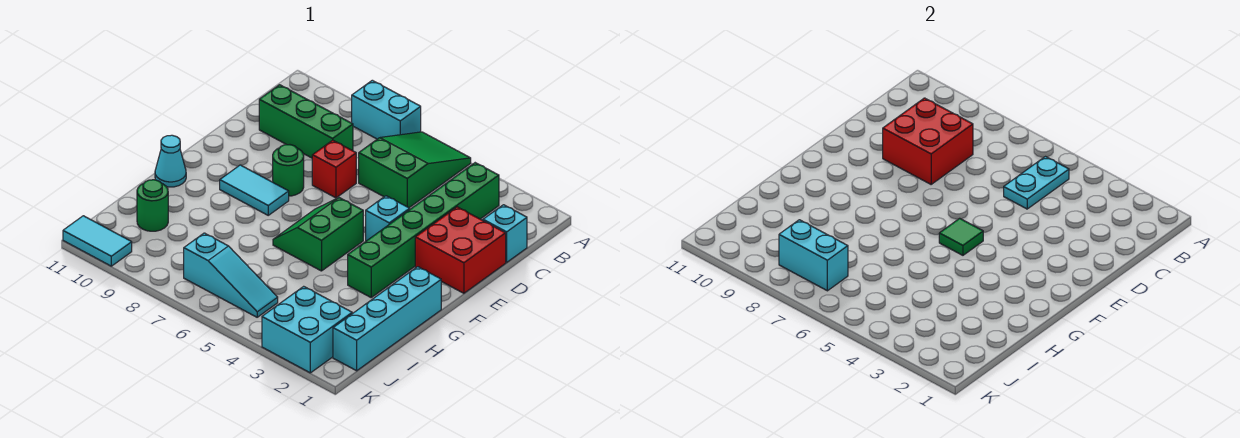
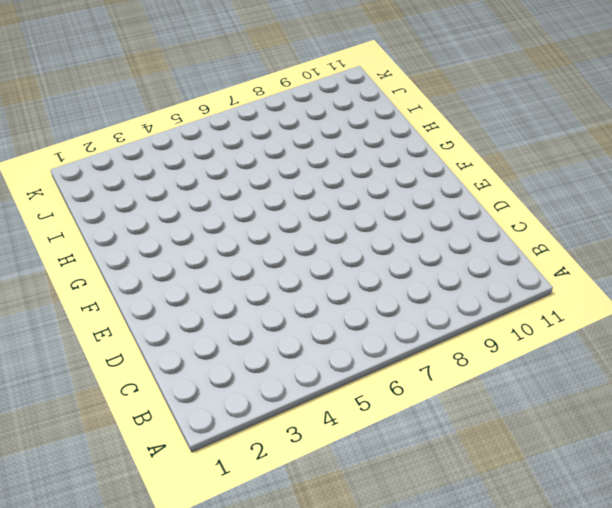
none -> green 2x3 slope [359,132,471,208]
none -> cyan 1x2 brick [352,80,421,139]
none -> green 1x6 brick [348,163,499,297]

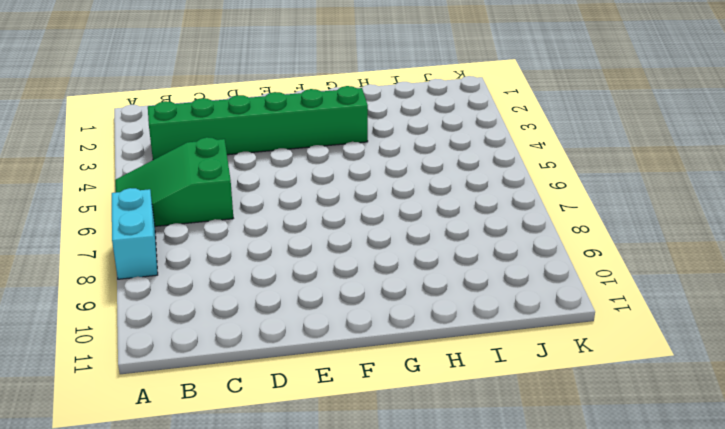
none -> cyan 1x1 brick [483,205,527,262]
none -> green 1x3 brick [259,85,353,158]
none -> red 2x2 brick [415,207,506,293]

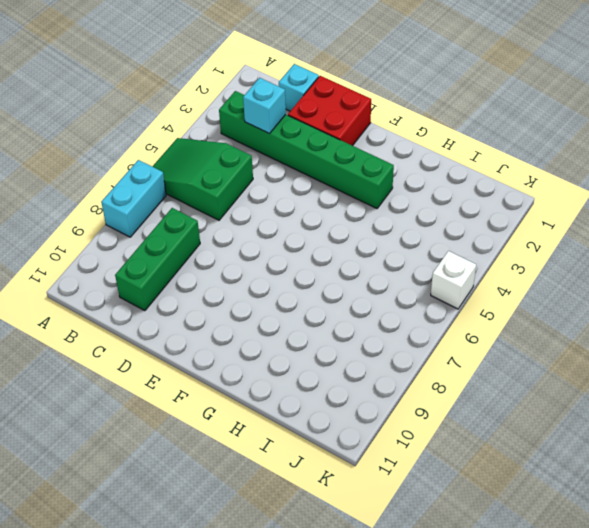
cyan 1x1 brick [243,78,286,134] -> cyan 1x1 brick moved to [366,196,410,241]
white 1x1 brick [431,251,476,309] -> none
none -> red 1x1 brick [312,140,356,198]
none -> green 1x1 round brick [273,145,304,196]
none -> green 2x2 slope [273,198,363,271]

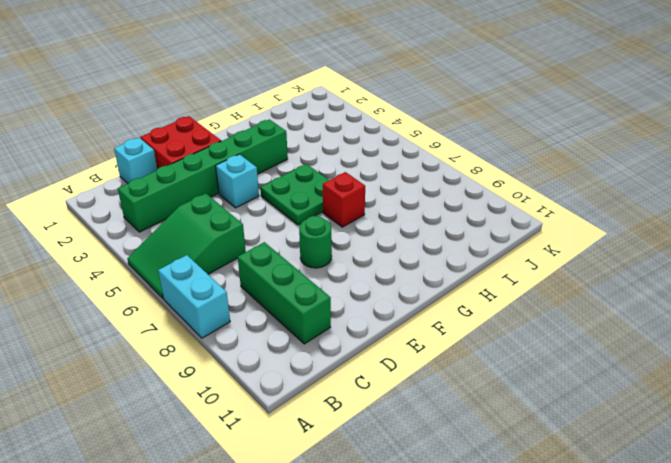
green 2x2 plate [260,164,329,225] -> green 2x2 slope [273,198,363,271]
red 1x1 brick [323,172,365,227] -> red 1x1 brick moved to [312,140,356,198]
none -> cyan 1x2 tile [220,165,289,215]
none -> cyan 1x4 brick [333,267,441,371]
none -> cyan 1x1 cone [155,135,186,187]

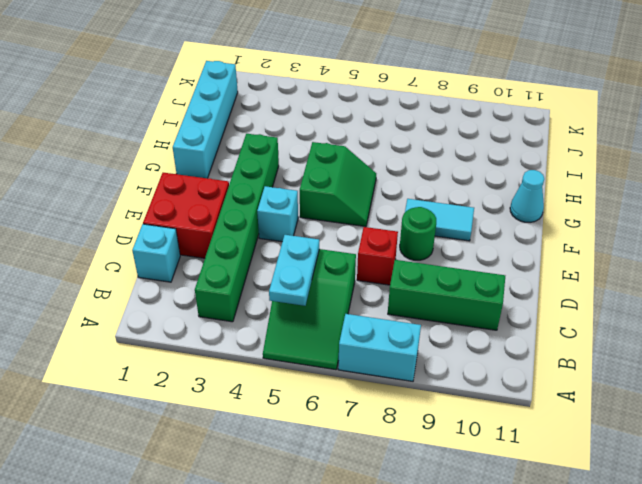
none -> green 1x1 round brick [137,180,168,231]
none -> cyan 2x2 brick [262,286,352,373]
none -> cyan 1x3 slope [184,233,278,317]

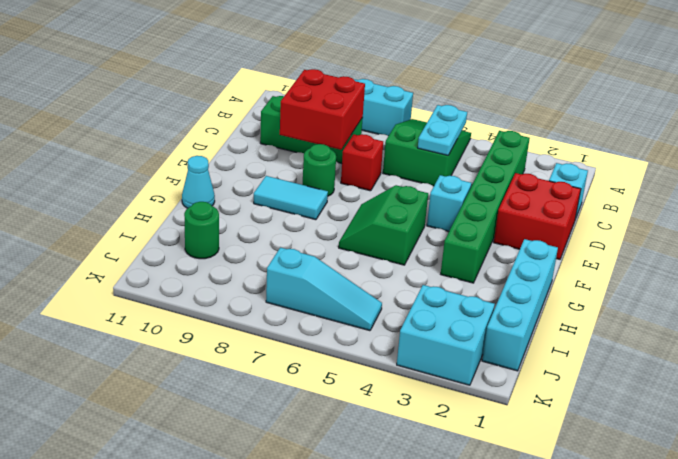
none -> cyan 1x2 tile [63,216,132,266]
none -> green 1x1 tile [939,218,983,255]
none -> cyan 1x2 brick [779,220,848,291]

